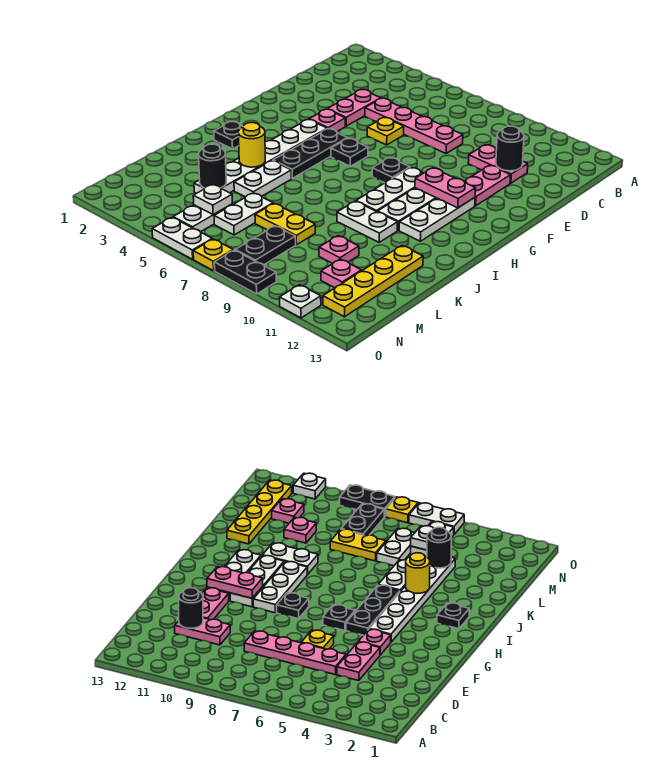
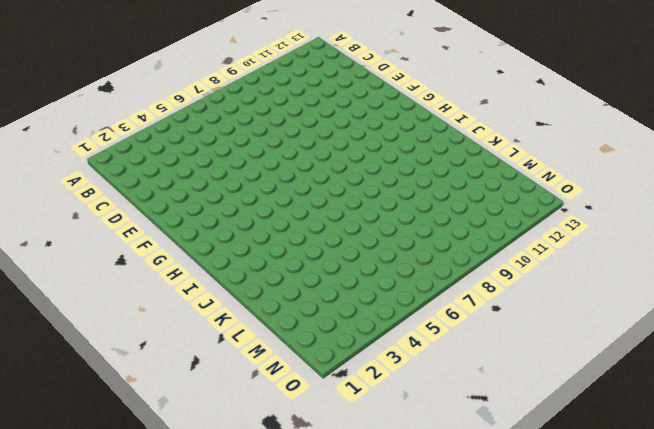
none -> pink 1x2 plate [328,89,381,126]
none -> pink 1x4 plate [365,98,463,154]
none -> pink 1x2 plate [468,145,528,183]
none -> yellow 1x1 plate [367,118,404,145]

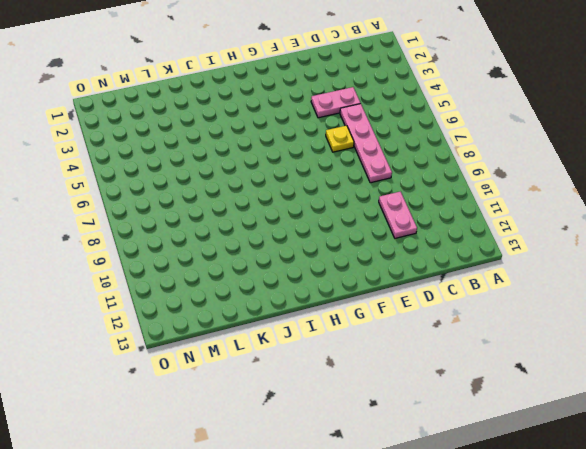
none -> pink 1x2 plate [464,165,511,206]
none -> pink 1x1 plate [309,109,345,132]
none -> white 1x6 plate [194,120,327,193]
none -> black 1x3 plate [273,129,347,178]

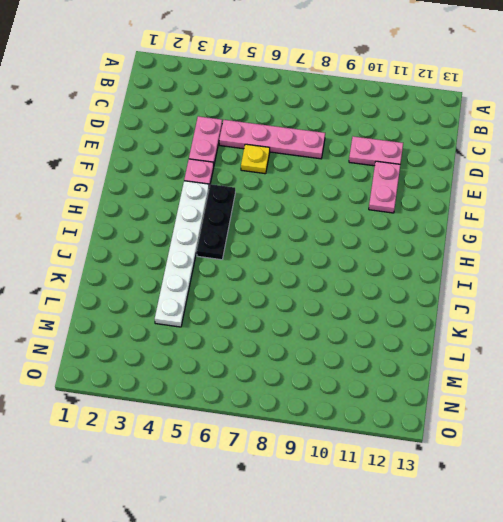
none -> black 1x1 plate [331,138,368,166]
none -> black 1x1 plate [372,158,410,183]
none -> white 1x3 plate [356,168,423,212]
none -> white 1x3 plate [378,188,437,230]

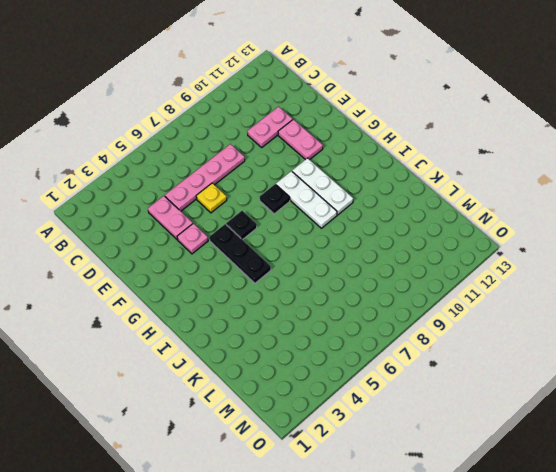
none -> white 1x6 plate [194,120,327,193]
none -> white 1x3 plate [399,198,475,241]
none -> black 1x1 plate [214,122,243,149]
none -> white 1x2 plate [234,161,291,197]

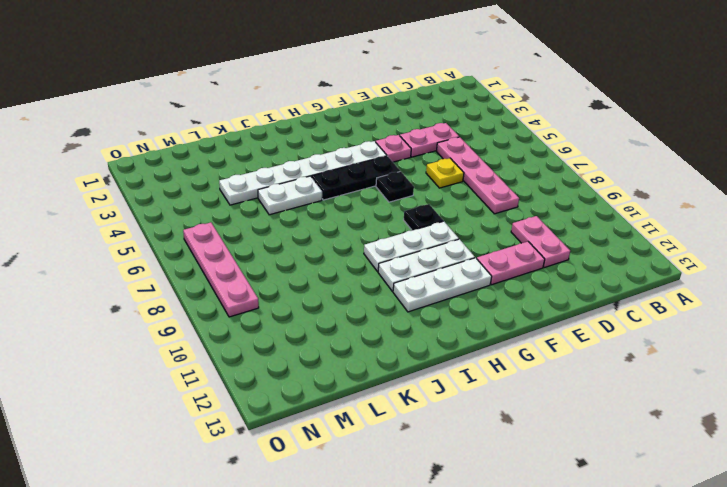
pink 1x4 plate [183,222,259,317] -> black 1x2 plate [235,226,296,265]
none -> black 1x1 plate [214,122,243,149]
none -> white 1x2 plate [337,201,398,242]
none -> yellow 1x4 plate [323,246,423,317]
none -> white 1x2 plate [214,193,273,235]

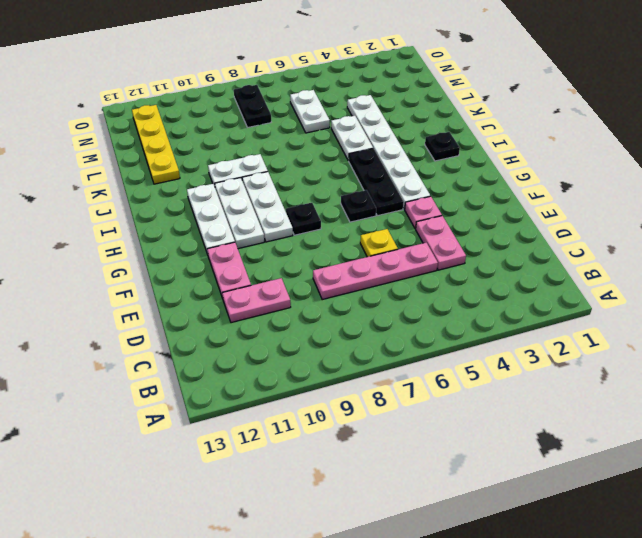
none -> yellow 1x2 plate [255,203,315,245]
none -> pink 1x1 plate [319,236,359,264]
none -> white 1x2 plate [173,204,233,232]
none -> pink 1x1 plate [321,259,361,288]

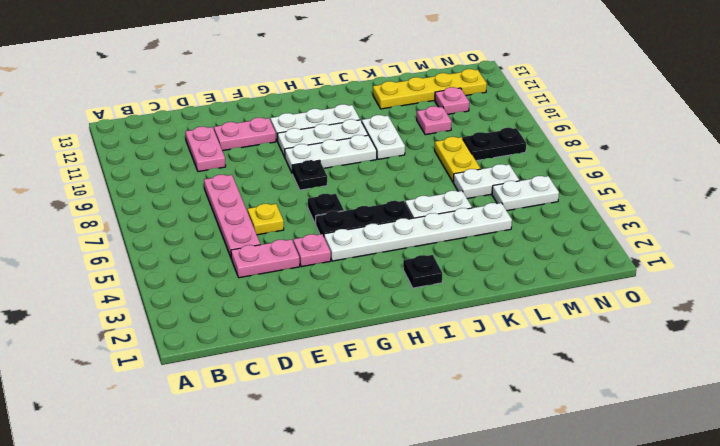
none -> white 1x2 plate [152,217,212,259]
none -> yellow 1x1 plate [193,239,233,271]
none -> black 1x2 plate [214,250,277,294]
none -> white 1x1 plate [280,285,321,318]

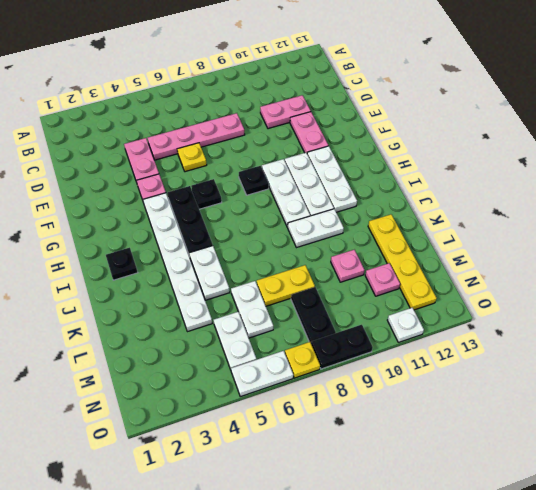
none -> black 1x1 round brick [496,126,524,171]
none -> pink 1x2 plate [415,168,476,208]
none -> yellow 1x1 round brick [238,123,265,167]
none -> black 1x1 round brick [199,144,226,188]

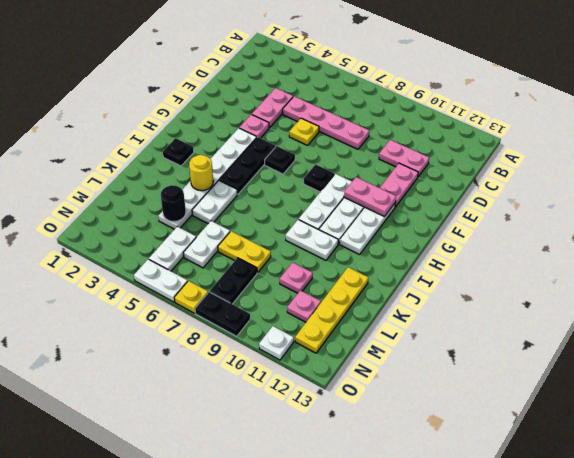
none -> black 1x1 round brick [496,126,524,171]
none -> white 1x1 plate [193,184,232,215]

